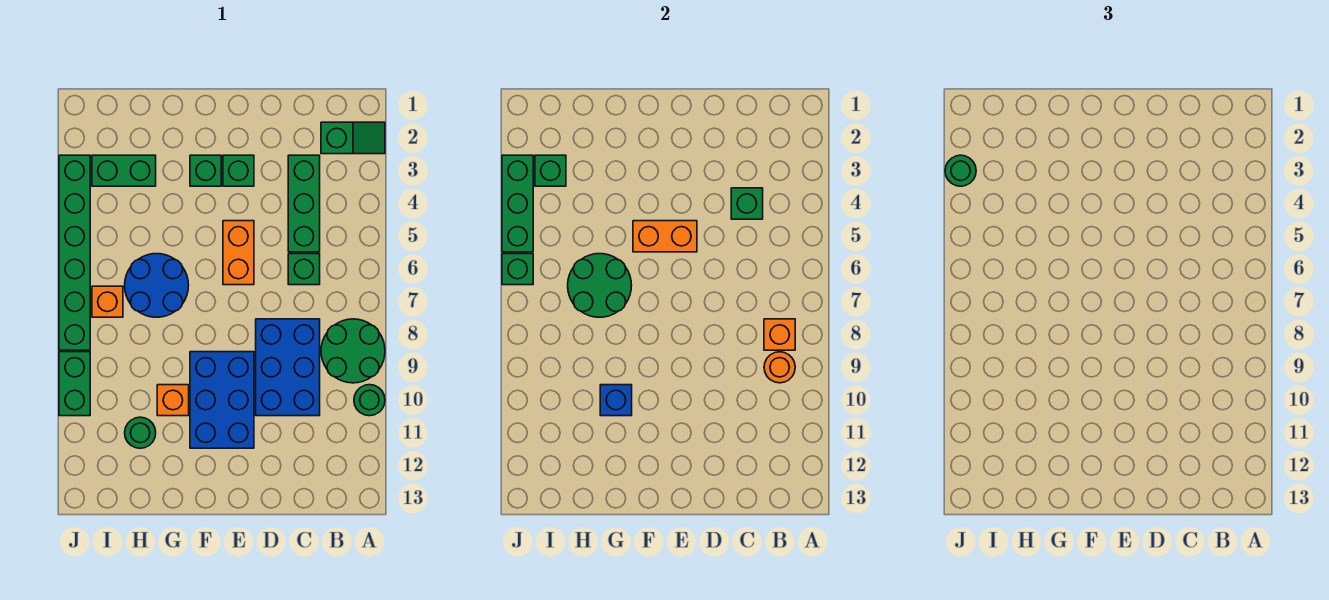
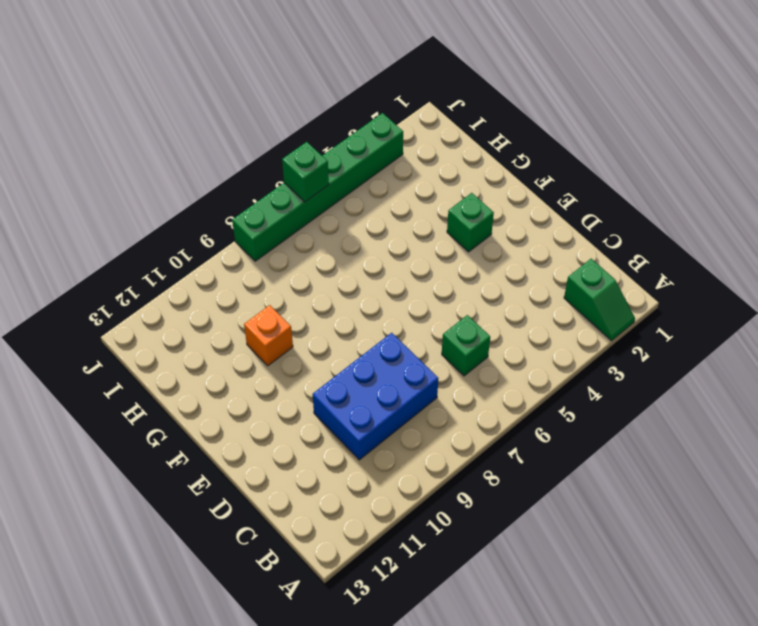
none -> green 2x2 round brick [321,319,385,383]
none -> green 1x1 round brick [354,385,385,416]
none -> green 1x3 brick [288,155,320,252]

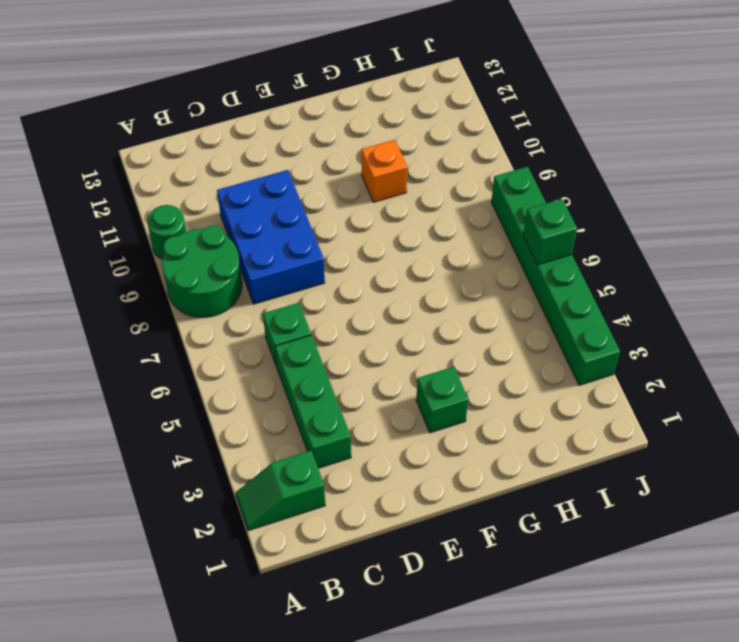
none -> green 1x1 brick [223,155,254,186]
none -> orange 1x2 brick [223,221,254,285]
none -> blue 2x3 brick [190,352,254,448]

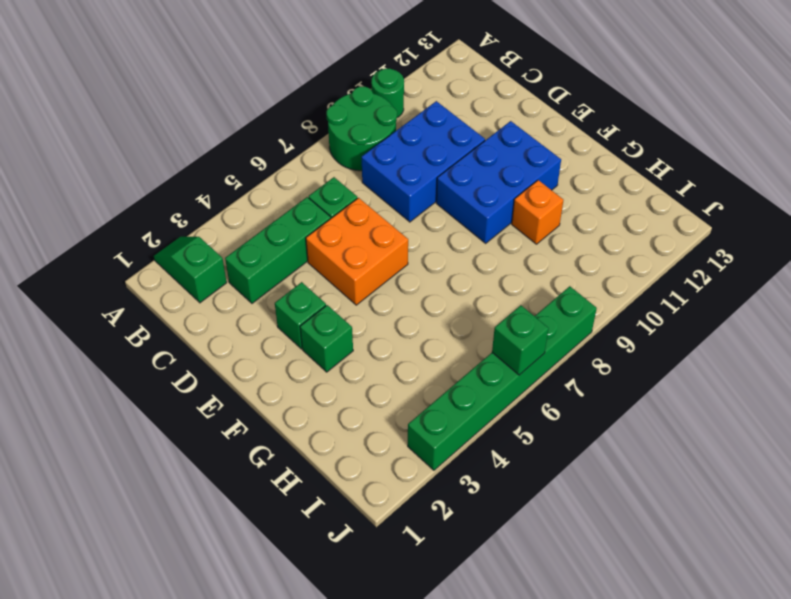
orange 2x2 brick [306,198,408,305] -> orange 1x2 brick [223,221,254,285]
none -> blue 2x2 round brick [125,254,189,317]
none -> green 1x2 brick [92,155,156,186]
none -> green 1x1 round brick [125,417,156,448]

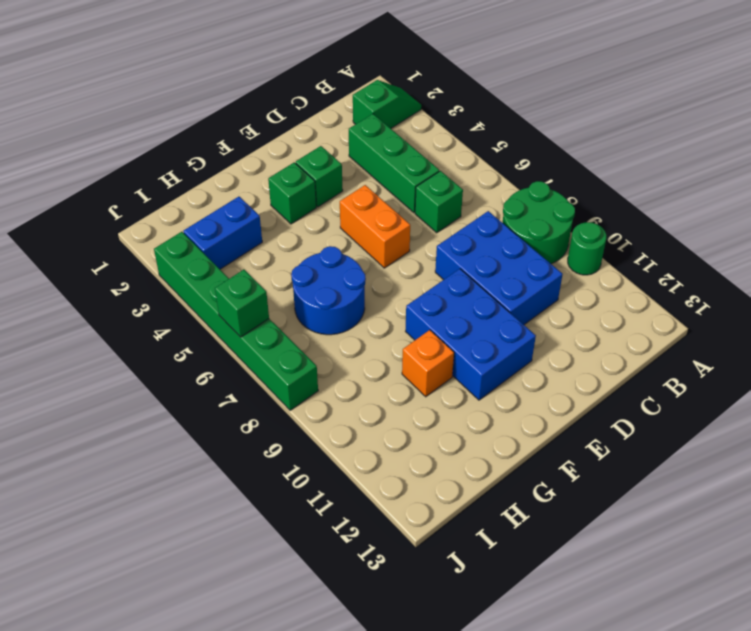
blue 1x2 brick [183,197,262,269] -> green 1x2 brick [92,155,156,186]
none -> green 1x1 round brick [125,417,156,448]
none -> orange 1x1 brick [92,286,123,317]
none -> green 1x2 brick [59,352,90,416]

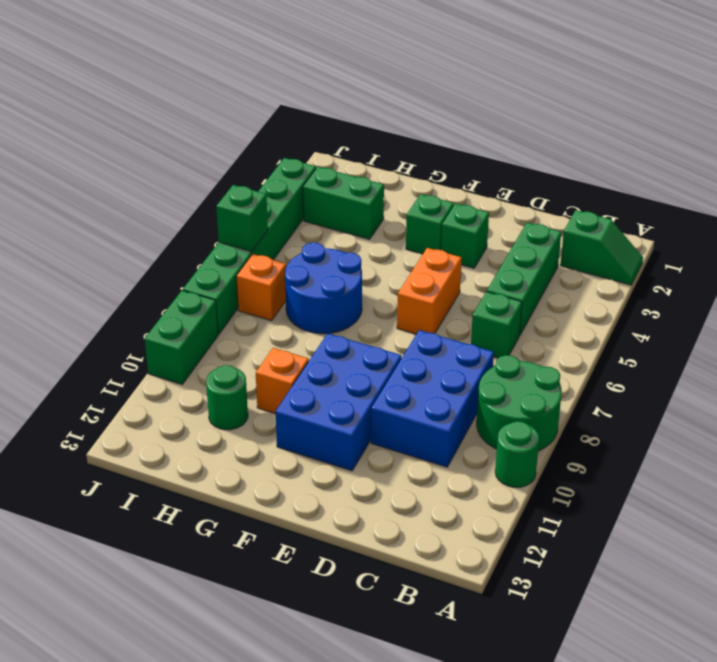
none -> orange 1x1 brick [764,319,795,350]
none -> orange 1x1 round brick [764,352,795,383]
none -> green 1x1 brick [731,188,763,219]

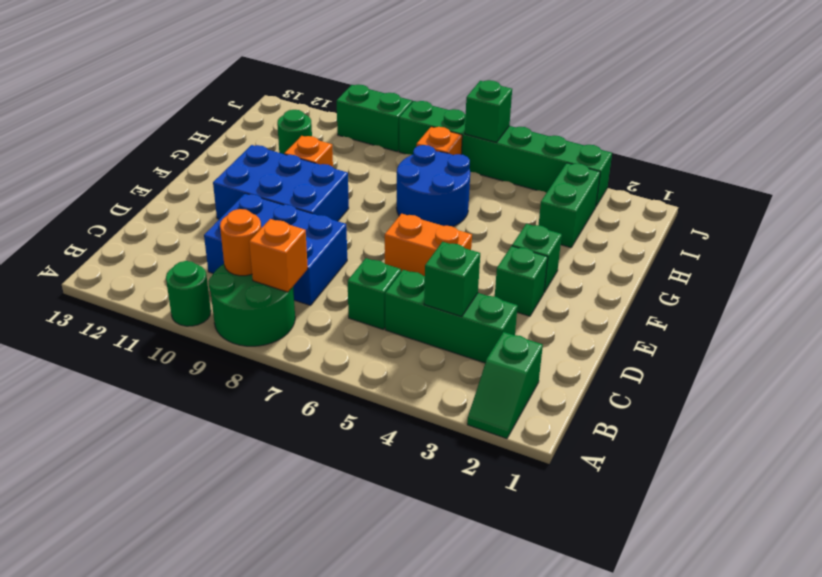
none -> orange 1x2 brick [633,221,697,252]
none -> green 2x2 round brick [568,254,632,317]
none -> blue 1x1 brick [600,385,632,416]

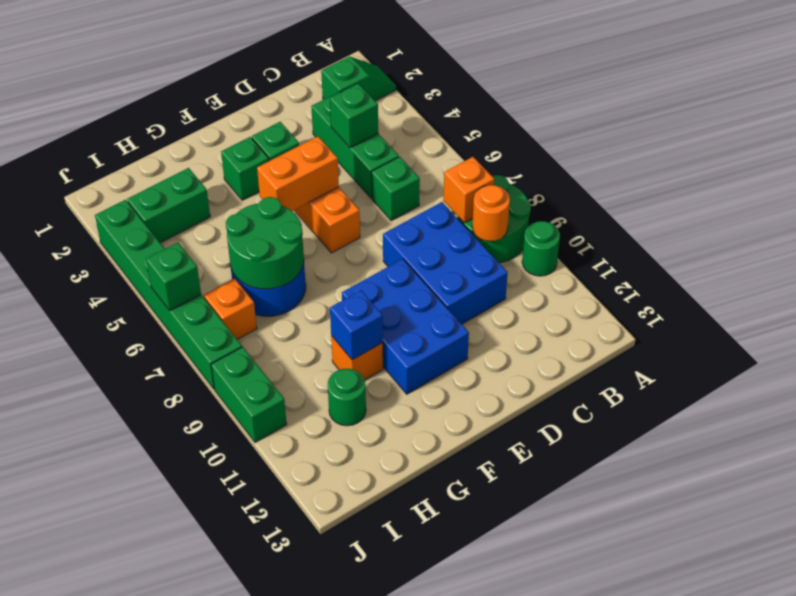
none -> green 1x1 brick [535,155,566,186]
none -> green 1x3 brick [502,155,533,252]
none -> green 1x1 round brick [945,155,976,186]

